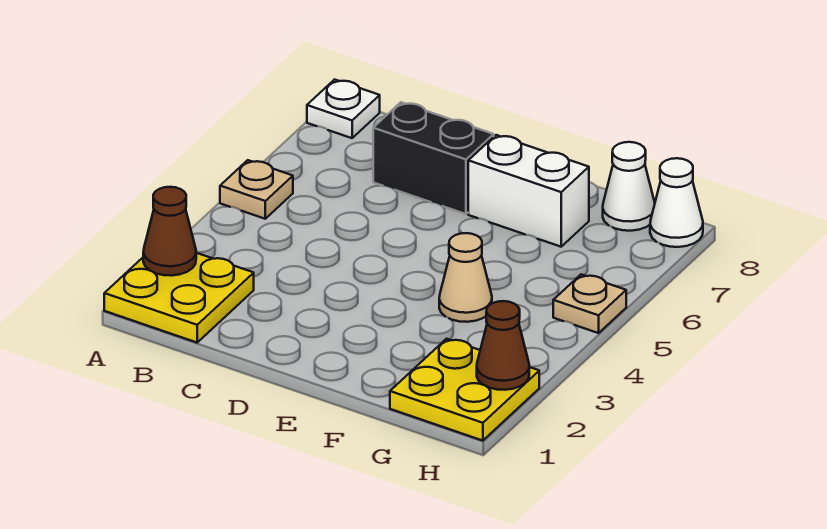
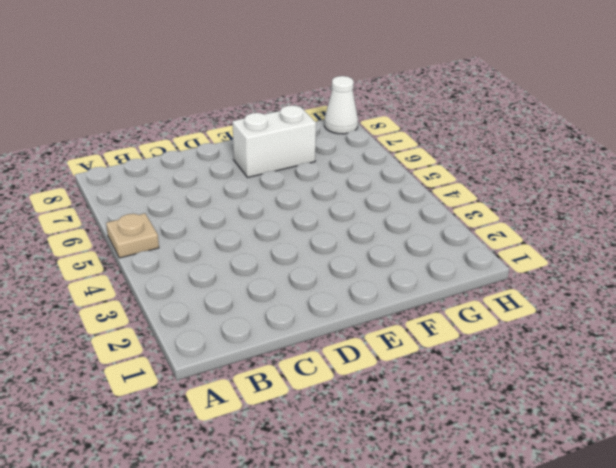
none -> yellow 2x2 plate [104,253,254,343]
none -> white 1x1 plate [307,80,380,138]
none -> black 1x2 brick [373,102,494,214]

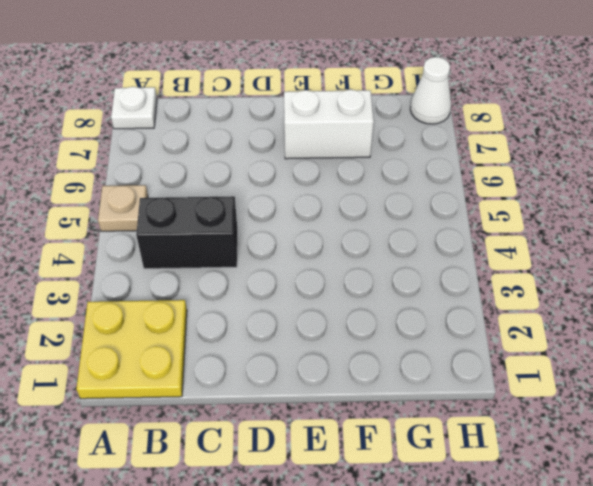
black 1x2 brick [136,196,238,269] -> black 1x2 brick moved to [373,102,494,214]
none -> tan 1x1 cone [439,233,492,322]
none -> yellow 2x2 plate [390,339,539,441]
none -> white 1x1 cone [603,142,655,231]

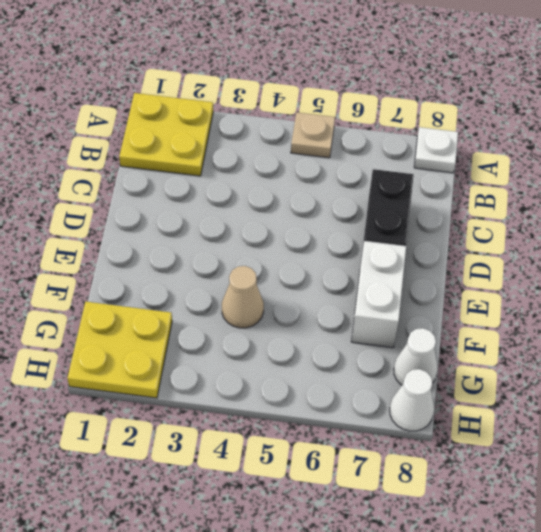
none -> tan 1x1 plate [553,275,626,333]
none -> brown 1x1 cone [143,187,196,276]
none -> brown 1x1 cone [477,301,529,390]

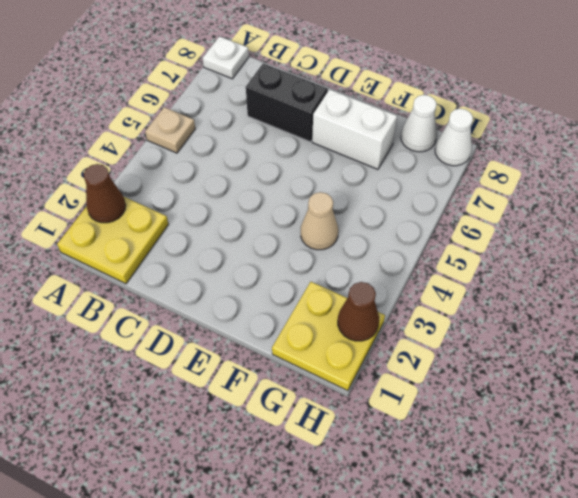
none -> tan 1x1 plate [553,275,626,333]

